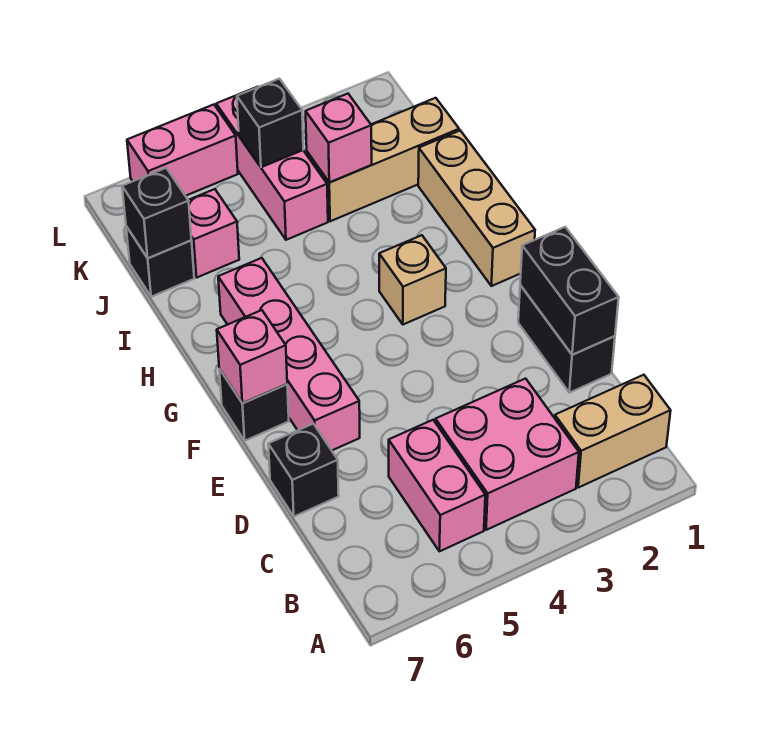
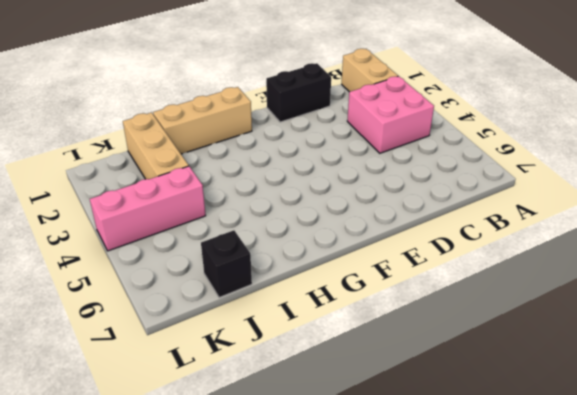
none -> pink 1x2 brick [389,420,485,551]
none -> black 1x1 brick [268,424,339,516]
none -> pink 1x4 brick [218,258,360,450]

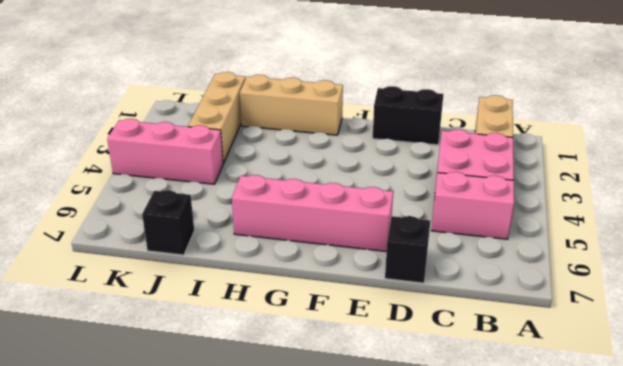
none -> black 1x1 brick [219,369,289,441]
none -> tan 1x1 brick [379,235,446,325]
none -> pink 1x1 brick [188,189,239,278]

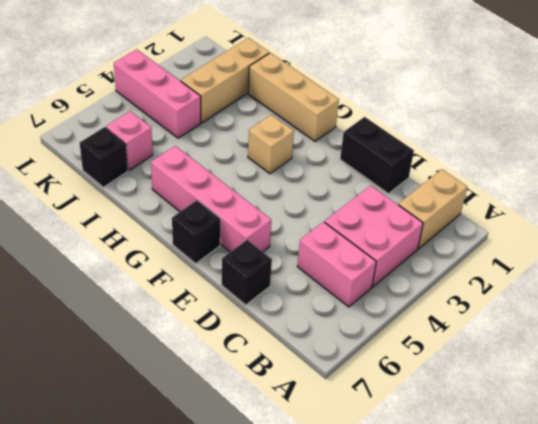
none -> pink 1x2 brick [127,105,238,196]
none -> black 1x2 brick [520,227,619,355]
none -> pink 1x1 brick [217,310,287,403]

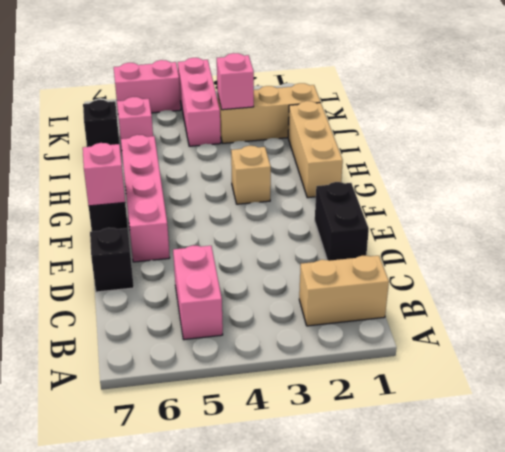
none -> pink 2x2 brick [435,379,579,530]
none -> black 1x2 brick [520,227,619,355]
none -> black 1x1 brick [122,168,191,258]

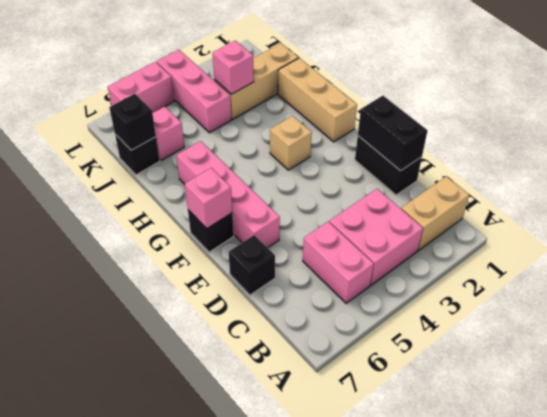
none -> black 1x1 brick [237,79,303,167]

